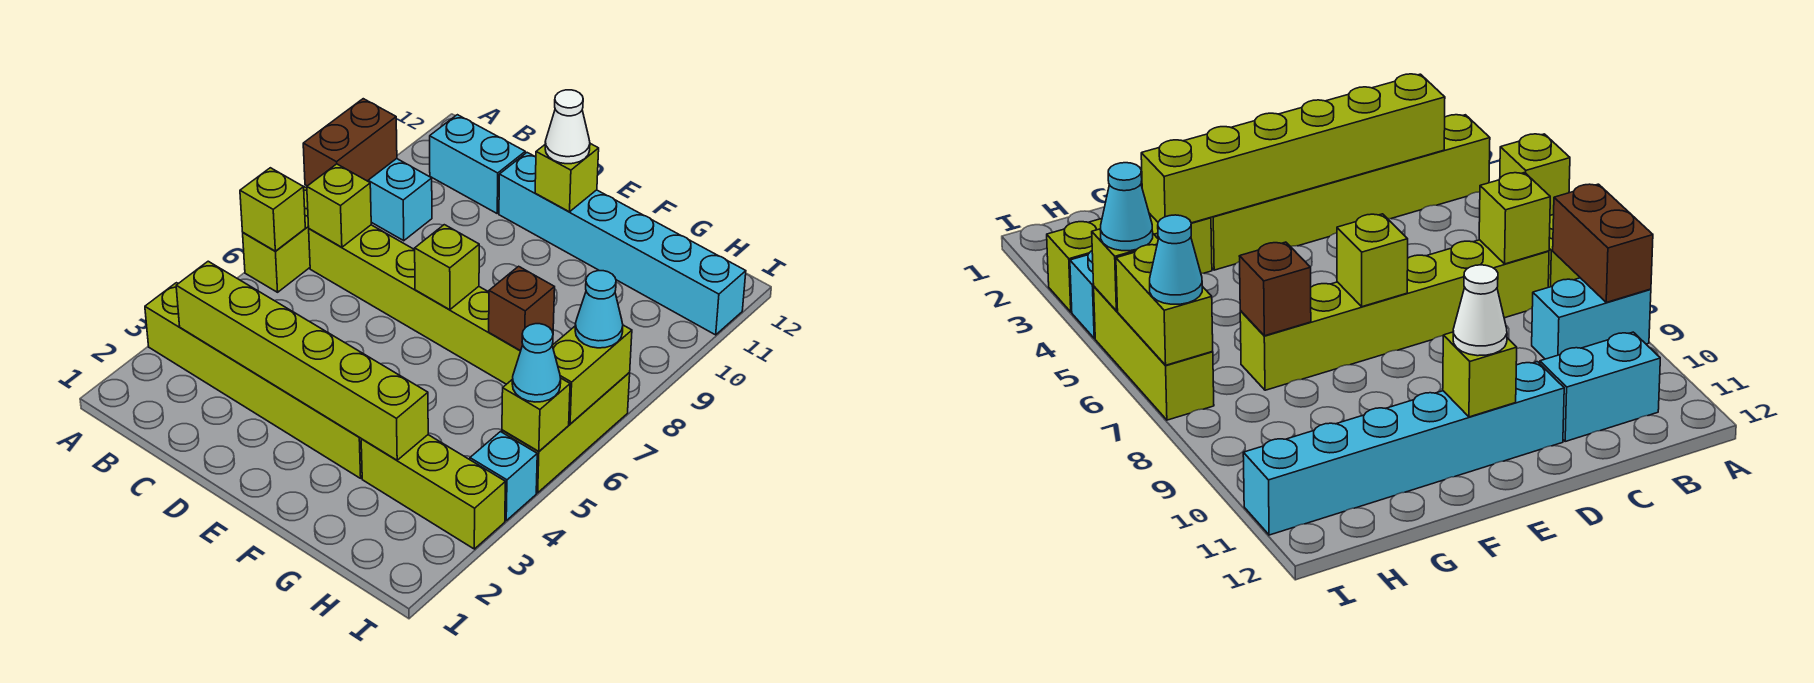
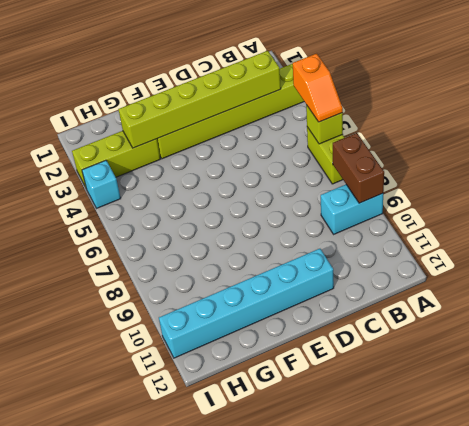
orange 1x2 slope [293,54,343,122] -> none
none -> lime 1x6 brick [309,225,553,384]
none -> cyan 1x2 brick [430,115,525,213]
none -> lime 1x3 brick [502,373,630,493]

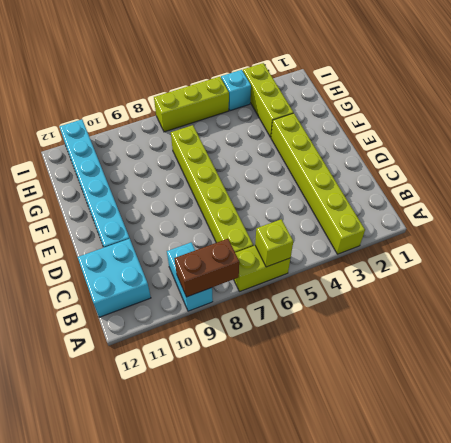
cyan 2x2 brick [78,239,151,317] -> cyan 1x2 brick [430,115,525,213]
none -> lime 1x6 brick [176,261,428,460]
none -> lime 1x1 brick [307,164,371,247]
none -> lime 1x1 brick [415,225,479,310]

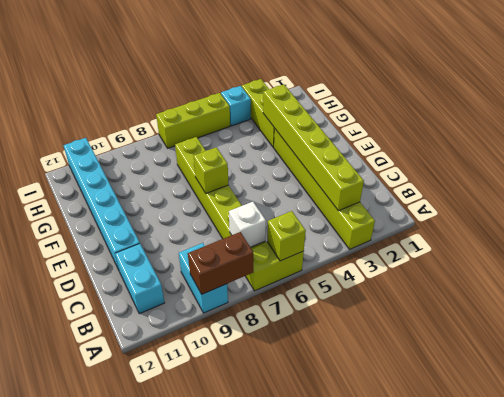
white 1x1 brick [229,202,266,247] -> lime 1x1 brick [307,164,371,247]
none -> lime 1x1 brick [535,144,599,212]
none -> brown 1x1 brick [489,266,555,351]
none -> lime 1x1 brick [502,379,570,451]

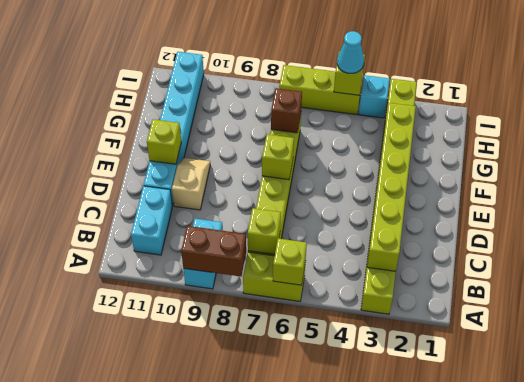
tan 1x2 slope [172,158,210,210] -> none
none -> lime 1x2 brick [552,325,632,424]
none -> white 1x1 cone [545,90,590,164]
none -> cyan 1x1 cone [575,271,623,348]

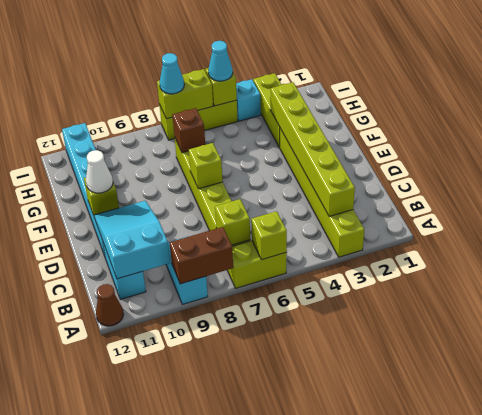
brown 1x1 cone [96,284,123,326] -> none
cyan 2x3 slope [94,201,170,279] -> none

